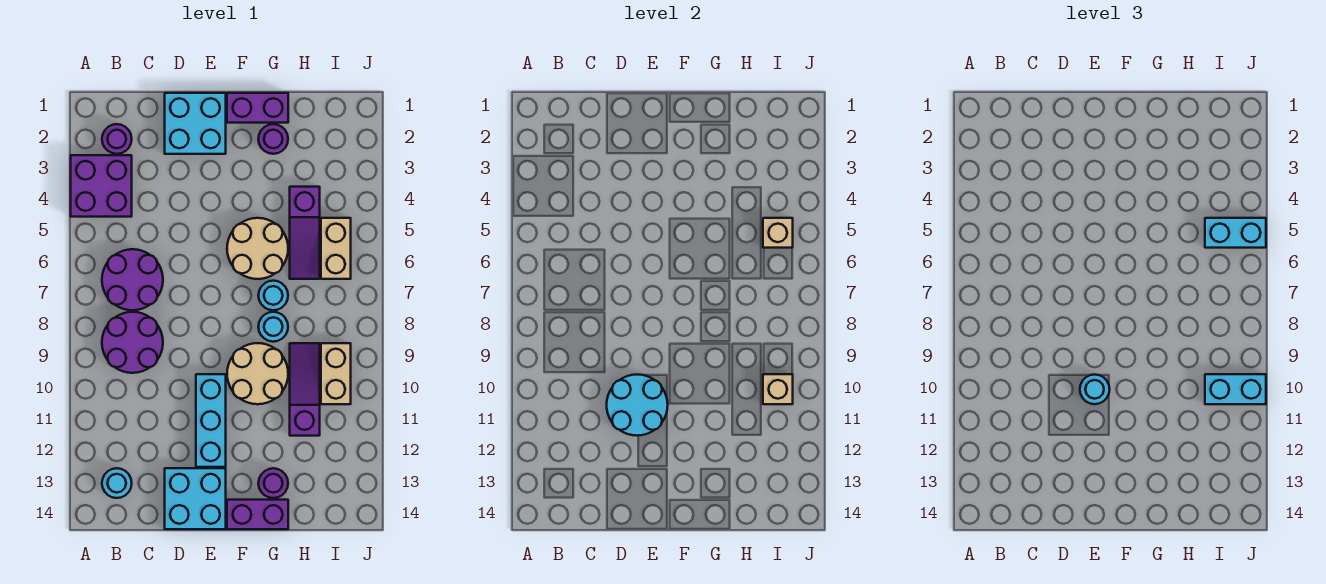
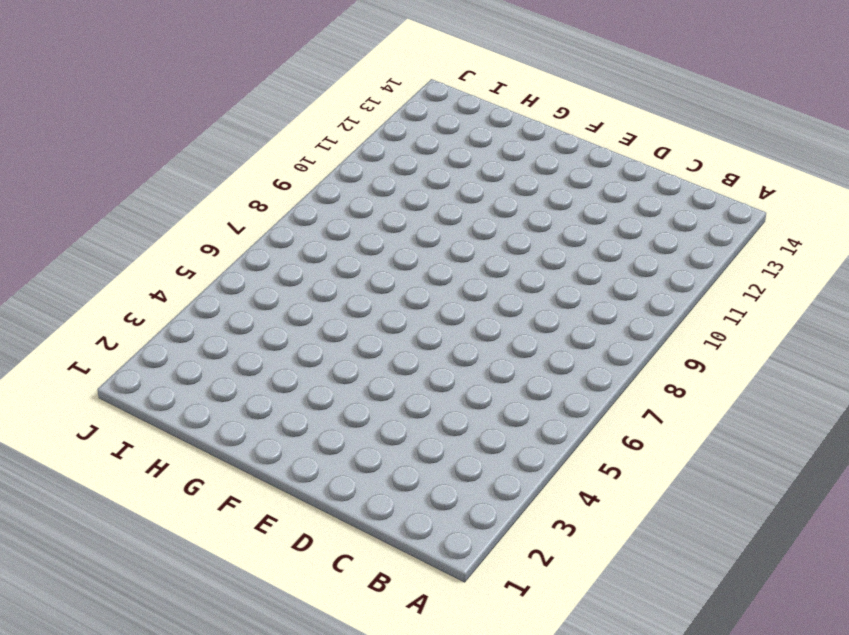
none -> purple 2x2 brick [71,155,132,217]
none -> purple 1x1 round brick [102,124,132,154]
none -> purple 2x2 round brick [102,249,163,310]

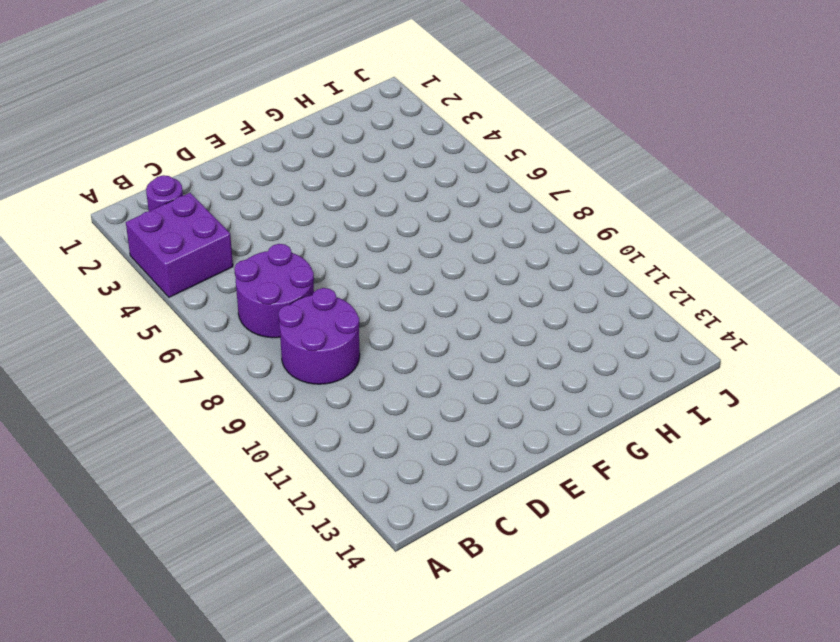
none -> cyan 1x1 round brick [102,468,132,498]
none -> cyan 2x2 brick [165,93,226,154]
none -> cyan 2x2 brick [165,468,226,529]

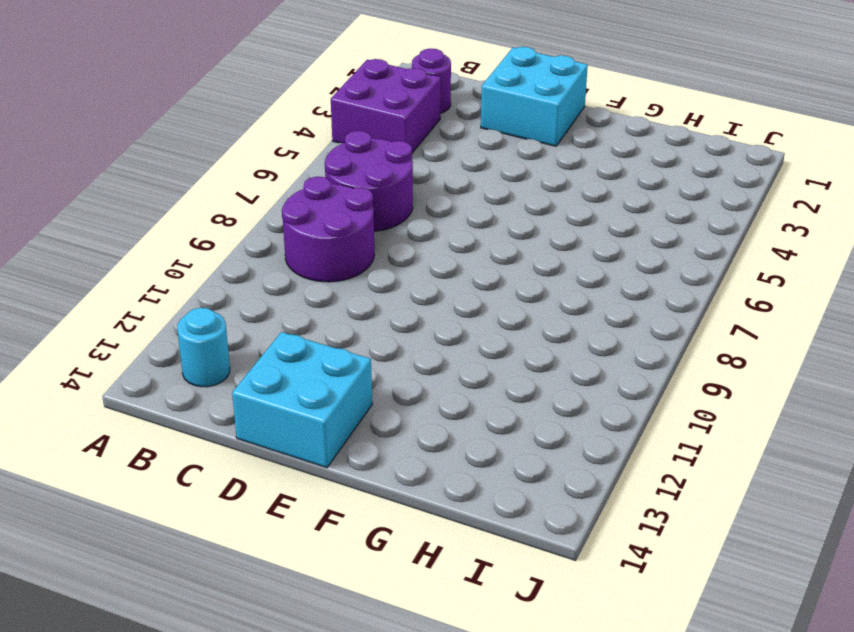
none -> cyan 1x3 brick [196,374,226,467]
none -> purple 1x2 brick [227,93,288,123]
none -> tan 2x2 round brick [227,218,288,279]

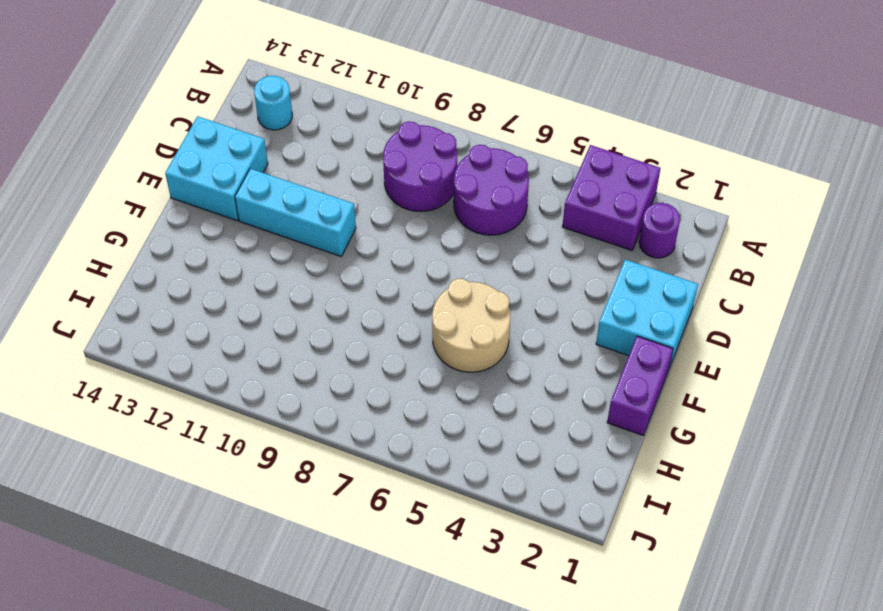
none -> tan 2x2 round brick [227,343,288,404]
none -> purple 1x2 brick [227,500,288,529]
none -> purple 1x1 round brick [258,124,288,154]

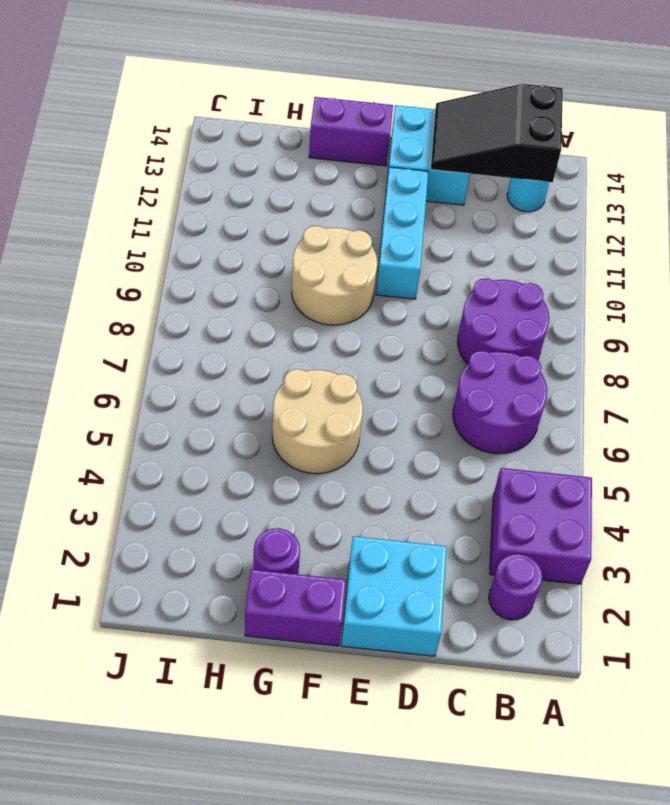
black 2x3 slope [431,84,563,182] -> none
none -> cyan 1x1 round brick [258,281,288,310]
none -> cyan 1x1 round brick [258,312,288,342]
none -> purple 1x1 round brick [258,468,288,498]

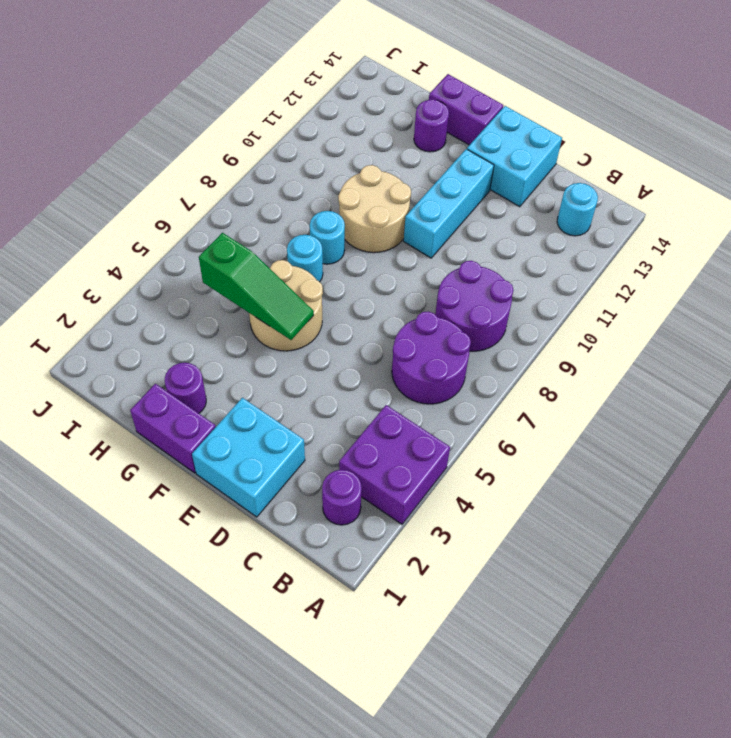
green 1x3 slope [199,233,314,340] -> none
none -> purple 1x3 slope [290,187,320,279]
none -> purple 1x3 slope [290,343,320,436]
none -> tan 1x2 brick [321,218,351,279]

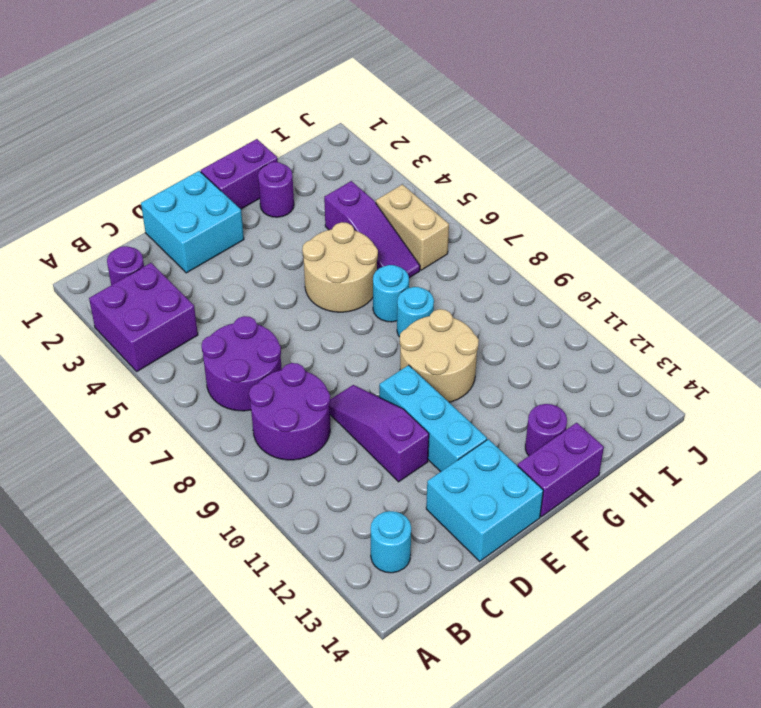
purple 1x3 slope [330,385,429,482] -> purple 1x3 slope moved to [290,343,320,436]
none -> tan 1x2 brick [321,343,351,404]
none -> cyan 2x2 round brick [607,375,668,436]
none -> tan 1x1 brick [763,218,793,248]

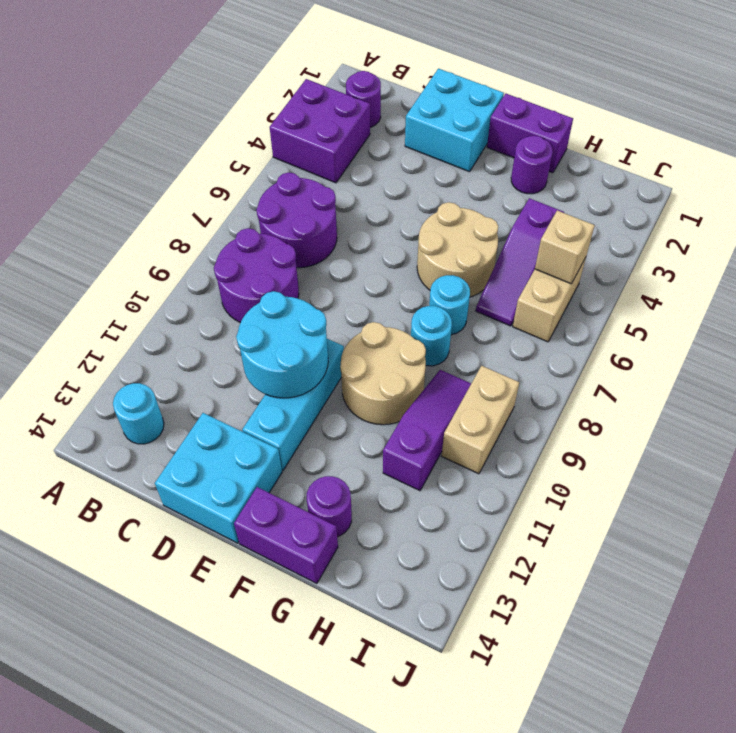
none -> tan 1x1 brick [763,374,793,404]
none -> cyan 1x1 round brick [1080,375,1110,404]
none -> cyan 1x2 brick [1205,218,1266,248]

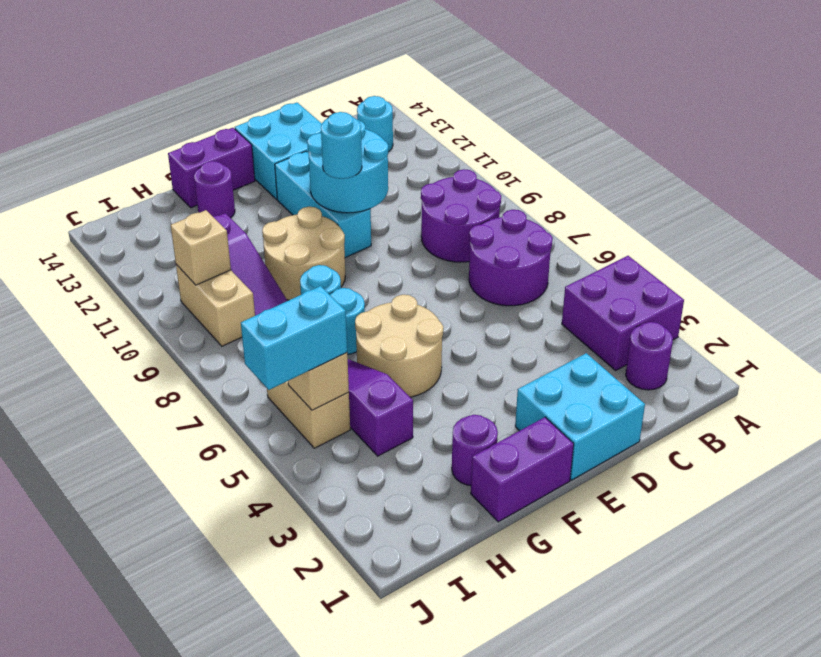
none -> cyan 1x2 brick [1205,374,1266,404]

